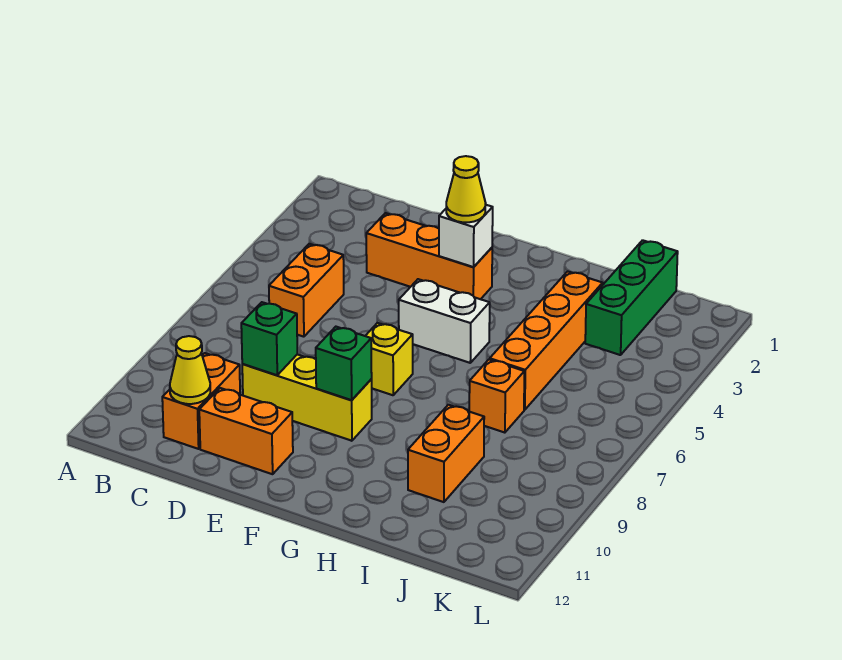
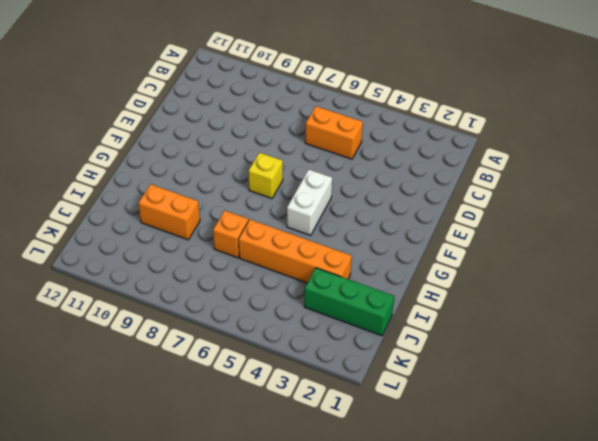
none -> orange 1x2 brick [162,353,240,449]
none -> orange 1x3 brick [366,213,492,299]
none -> yellow 1x3 brick [242,354,372,441]

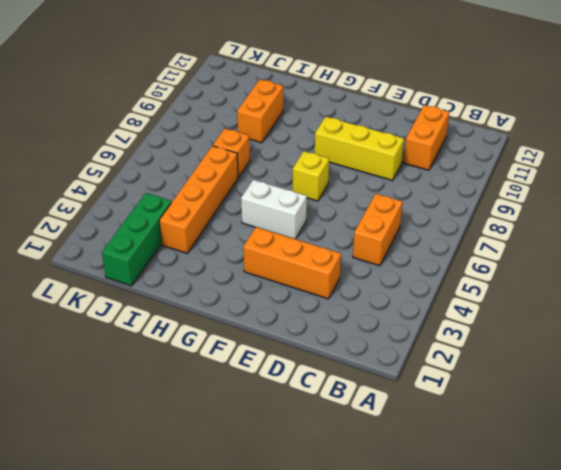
none -> orange 1x2 brick [199,388,293,474]
none -> yellow 1x1 cone [170,336,210,404]
none -> green 1x1 brick [241,302,297,375]

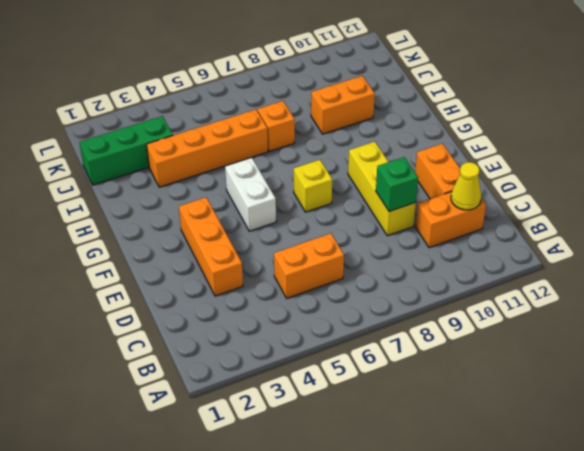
none -> white 1x1 brick [439,205,493,267]
none -> green 1x1 brick [316,327,372,400]
none -> yellow 1x1 cone [446,156,486,222]

